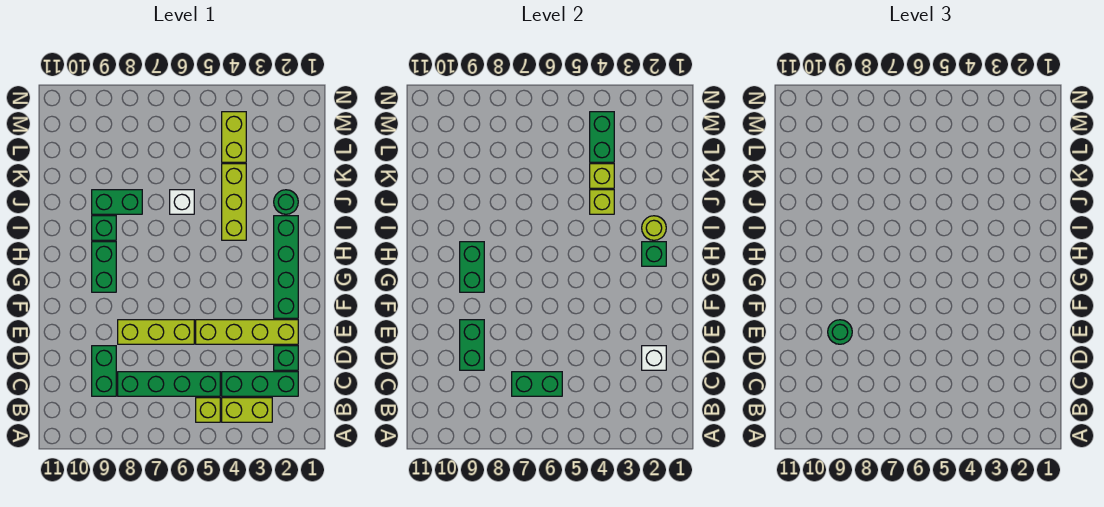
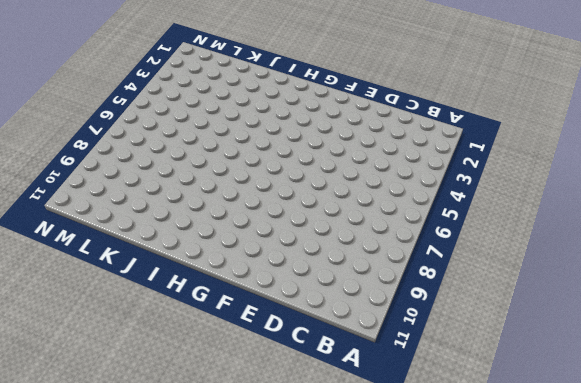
none -> lime 1x2 brick [222,398,272,422]
none -> lime 1x1 brick [196,398,220,422]
none -> green 1x3 brick [222,372,298,396]

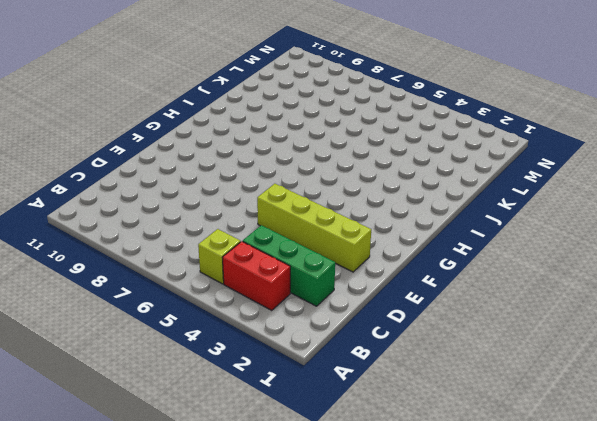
red 1x2 brick [222,241,290,311] -> lime 1x2 brick [222,398,272,422]
none -> green 1x4 brick [118,372,220,396]
none -> green 1x2 brick [92,346,116,396]
none -> green 1x1 brick [274,346,298,370]

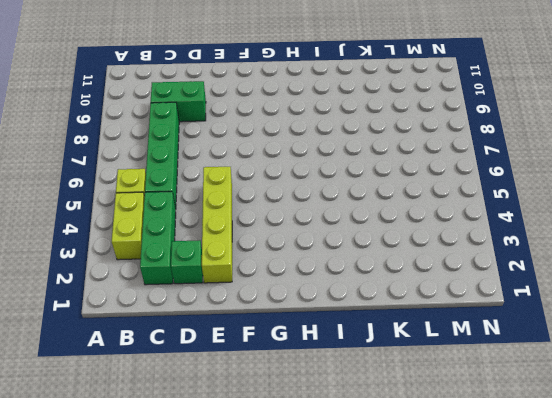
none -> lime 1x3 brick [118,320,194,344]
none -> green 1x4 brick [274,216,298,318]
none -> green 1x2 brick [92,242,116,292]

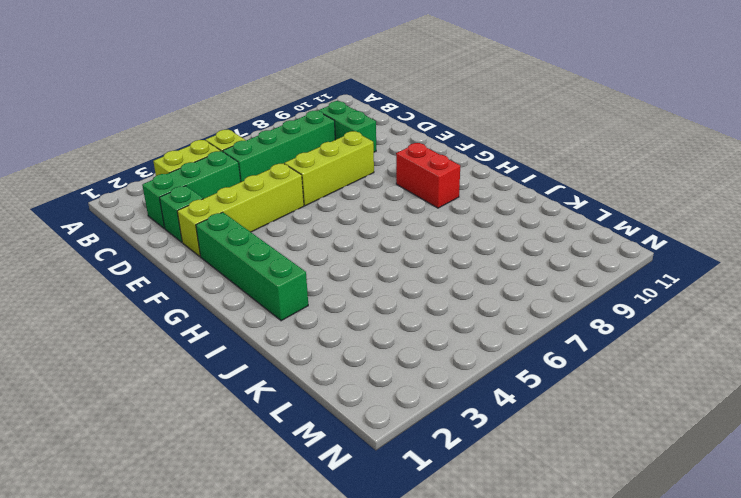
red 1x2 brick [396,143,460,208] -> green 1x2 brick [92,242,116,292]
none -> lime 1x3 brick [222,164,246,240]
none -> green 1x1 brick [92,216,116,240]
none -> green 1x1 round brick [274,190,298,214]

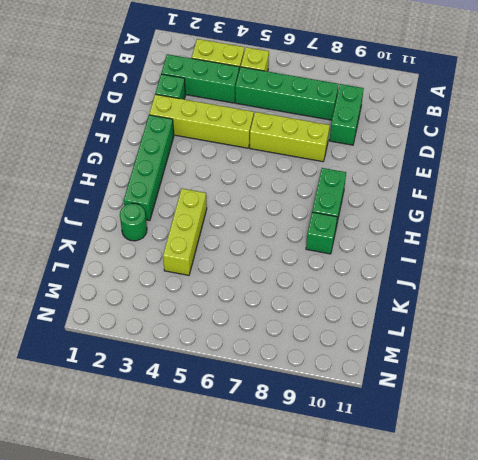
none -> white 1x1 brick [170,190,194,214]
none -> green 1x2 brick [92,190,142,214]
none -> lime 1x2 brick [222,112,246,162]

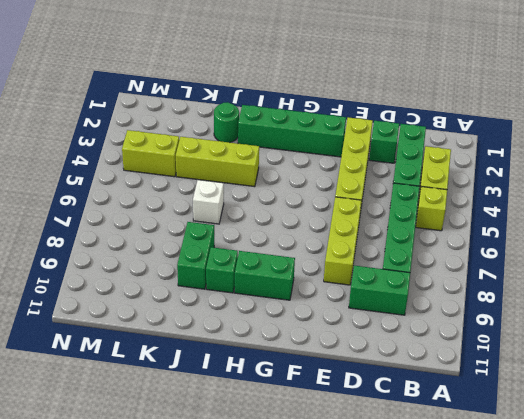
none -> green 1x2 brick [512,372,562,396]
none -> white 1x1 brick [642,346,666,370]
none -> green 1x2 brick [460,320,484,370]

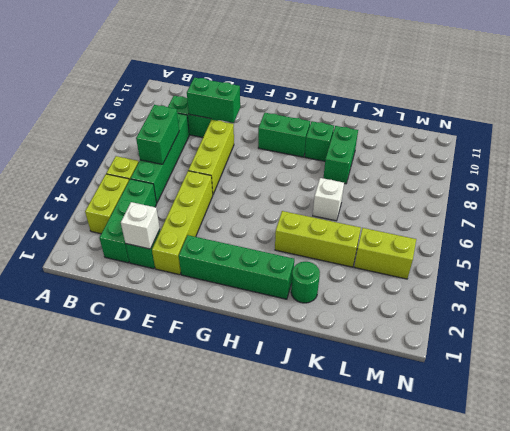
none -> green 1x2 brick [460,242,484,292]
none -> green 1x1 brick [642,242,666,266]
none -> lime 1x1 round brick [642,216,666,240]

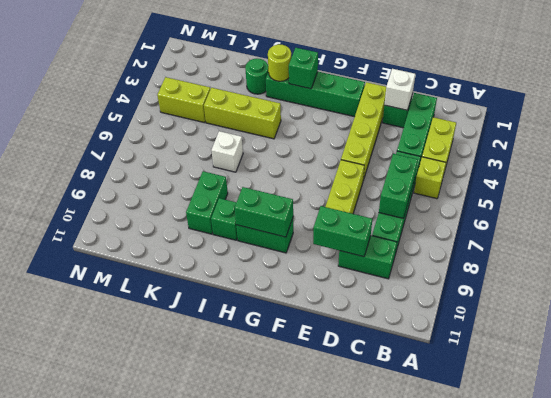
none -> lime 1x1 brick [590,190,614,214]
none -> lime 1x1 brick [590,164,614,188]
none -> green 1x2 brick [590,112,614,162]

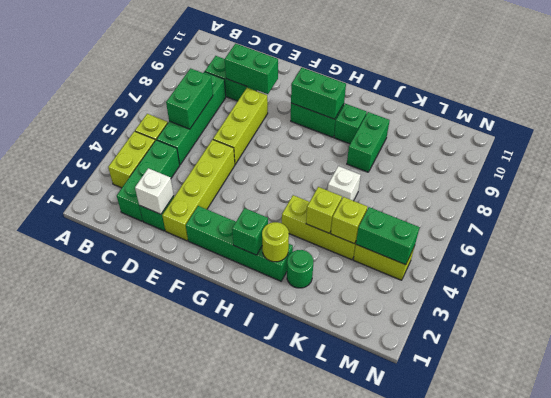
none -> green 1x1 round brick [828,320,852,344]

